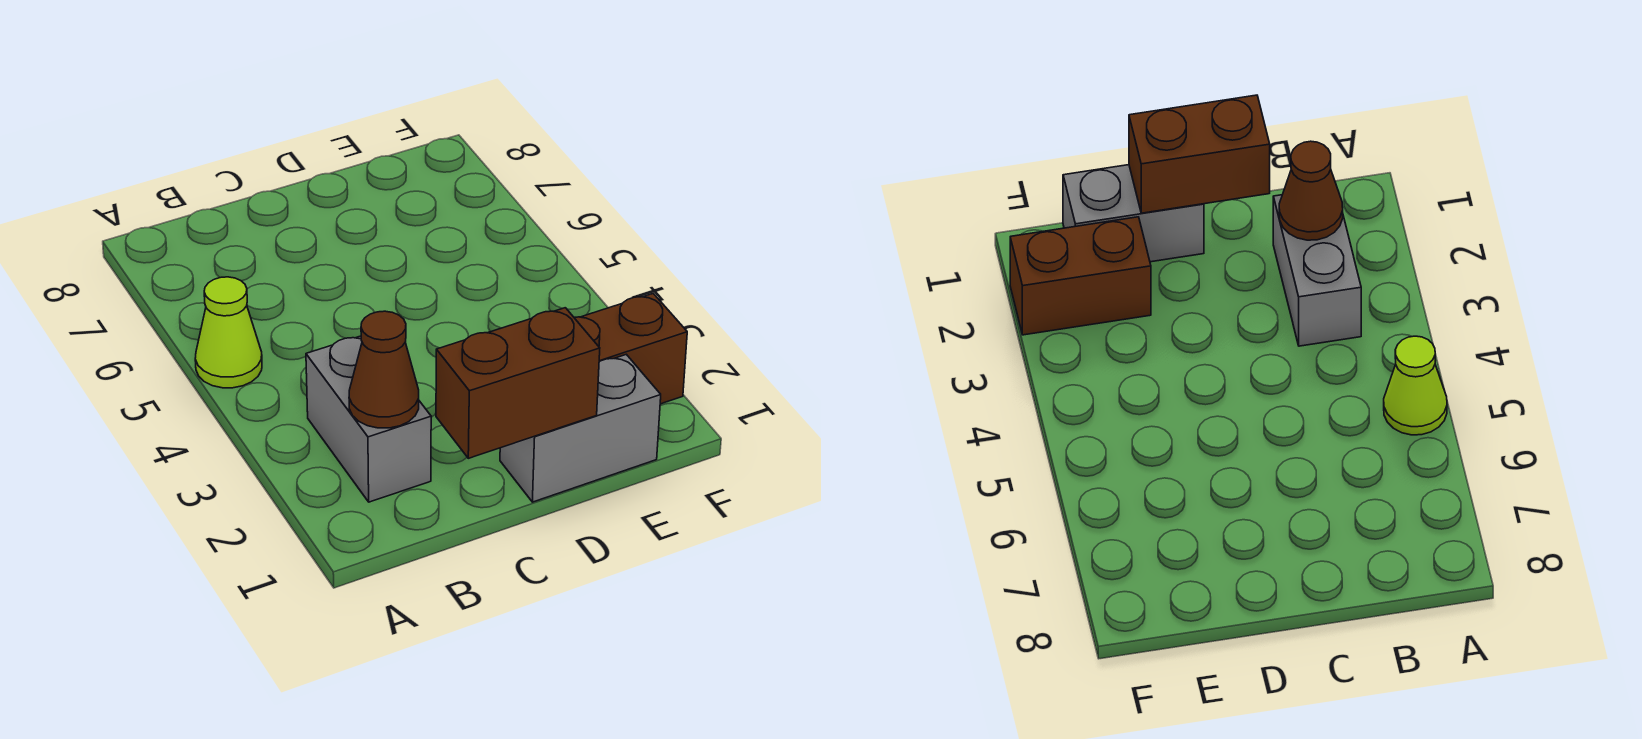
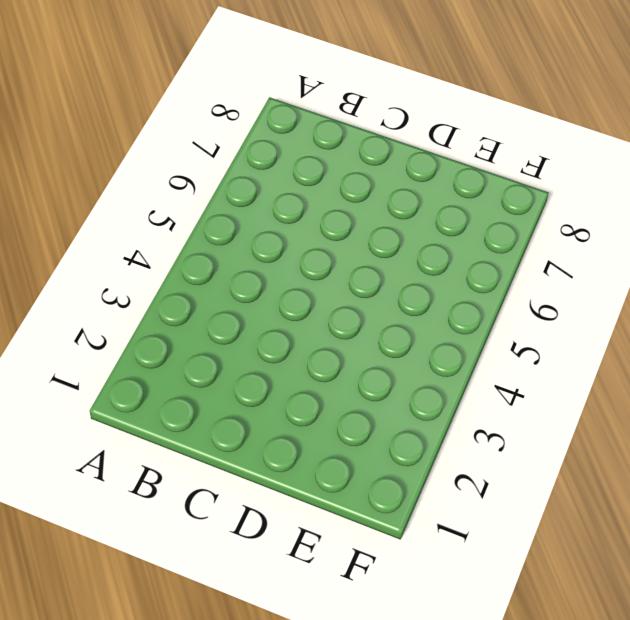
none -> lime 1x1 cone [195,277,262,388]
none -> grey 1x2 brick [306,336,431,502]

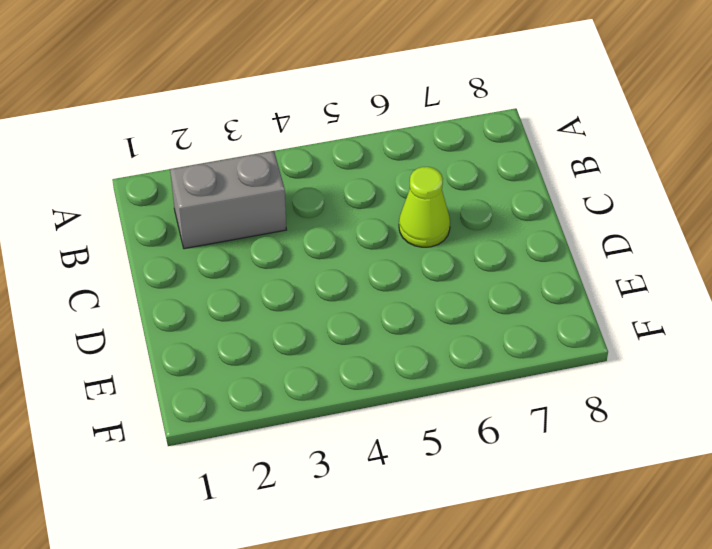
lime 1x1 cone [399,167,450,247] -> lime 1x1 cone moved to [195,277,262,388]
none -> grey 1x2 brick [500,354,661,502]
none -> brown 1x2 brick [574,293,687,404]

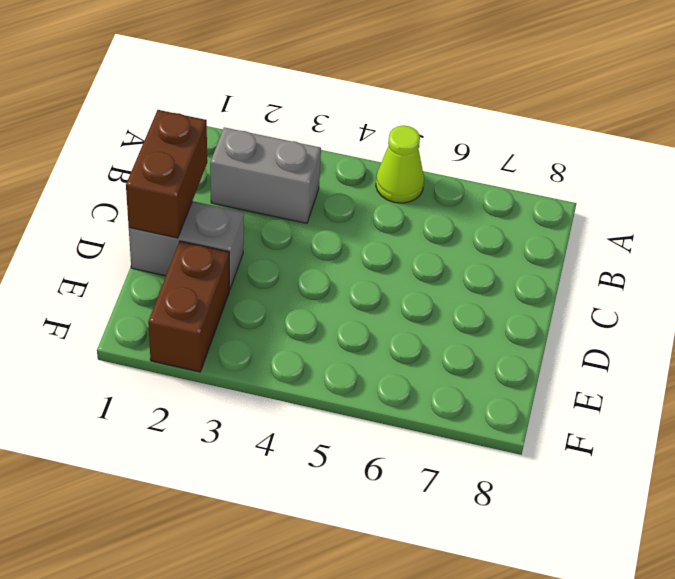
grey 1x2 brick [129,201,244,290] -> grey 1x2 brick turned to [500,354,661,502]
none -> brown 1x1 cone [349,311,419,428]

